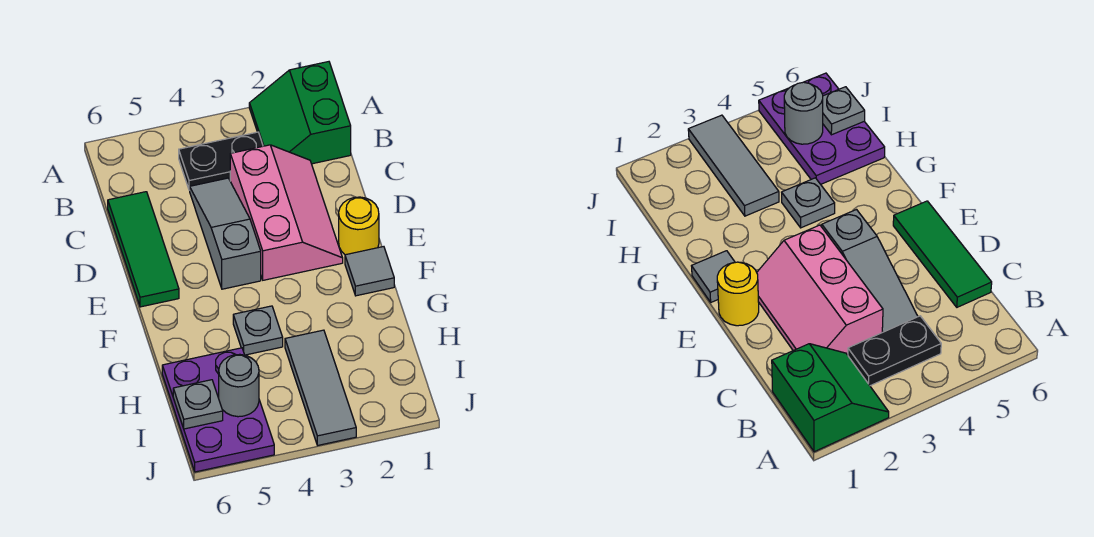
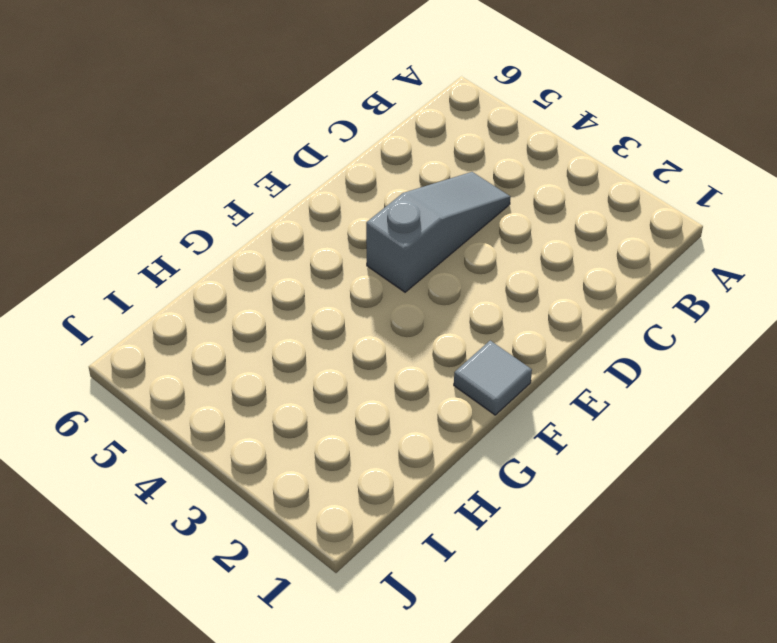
none -> green 2x2 slope [249,62,351,164]
none -> black 1x2 plate [179,132,263,190]
none -> pink 2x3 slope [230,145,343,280]

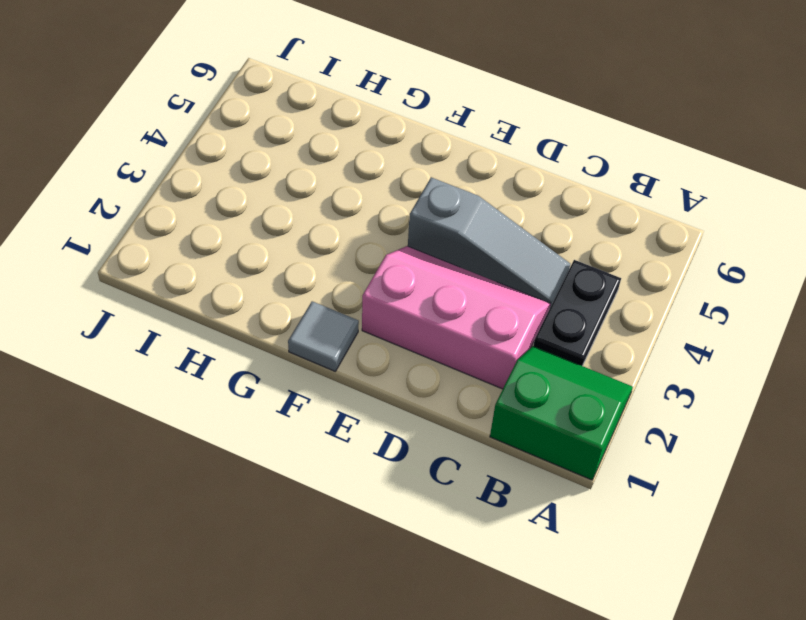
pink 2x3 slope [362,246,551,389] -> pink 2x3 slope turned to [230,145,343,280]
none -> green 1x3 tile [108,192,179,307]
none -> yellow 1x1 round brick [339,197,379,255]
none -> grey 1x1 plate [233,306,283,355]

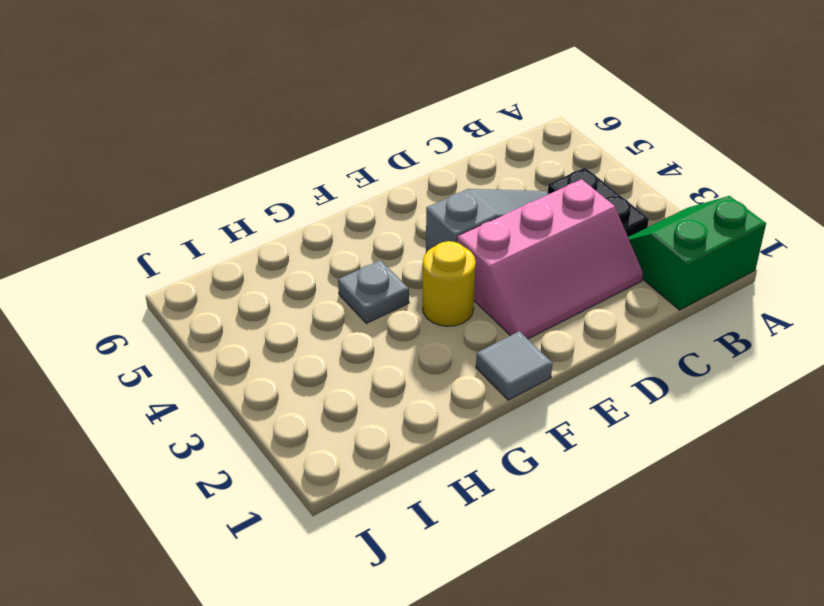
yellow 1x1 round brick [423,241,476,326] -> yellow 1x1 round brick moved to [339,197,379,255]
none -> green 1x3 tile [108,192,179,307]
none -> grey 1x3 tile [285,330,356,445]
none -> purple 2x3 plate [162,348,274,472]

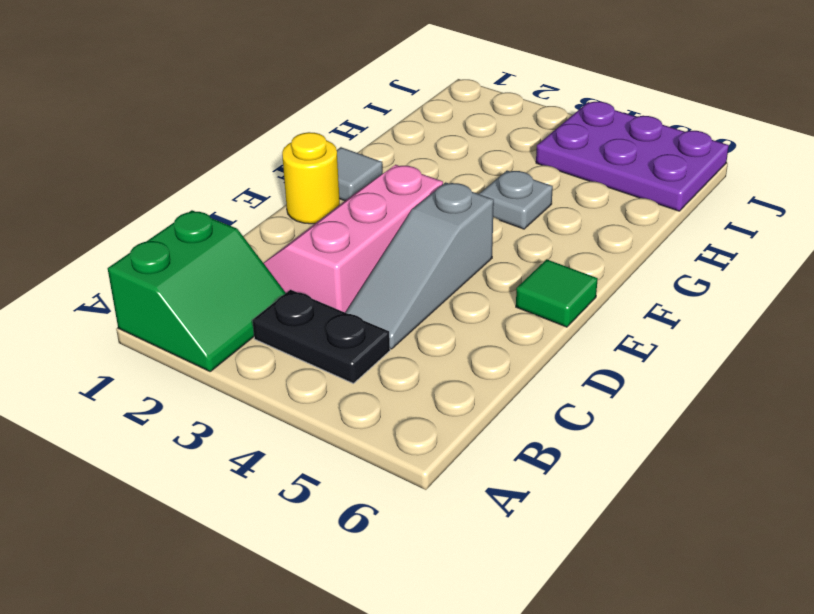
green 1x1 tile [516,259,598,327] -> green 1x3 tile [108,192,179,307]
purple 2x3 plate [536,102,729,211] -> purple 2x3 plate turned to [162,348,274,472]
none -> grey 1x3 tile [285,330,356,445]
none -> grey 1x1 round brick [219,354,259,417]
none -> grey 1x1 plate [173,380,223,429]

